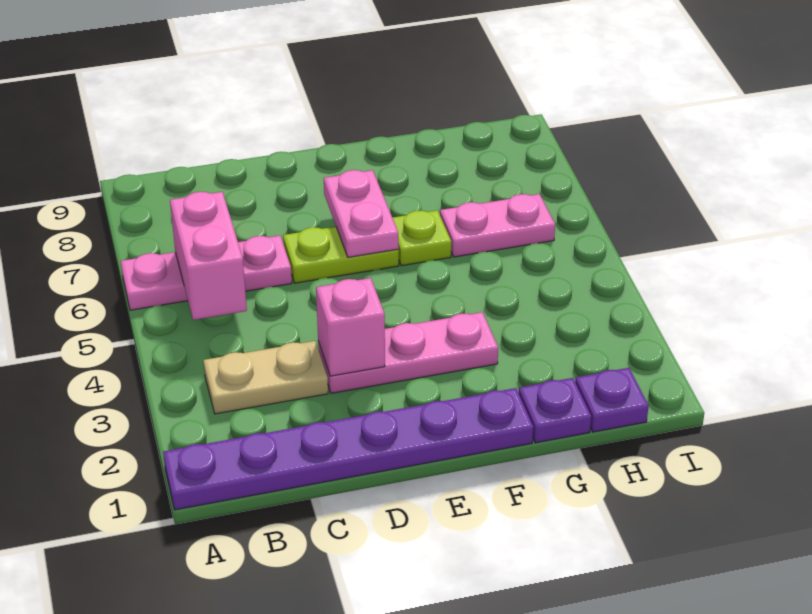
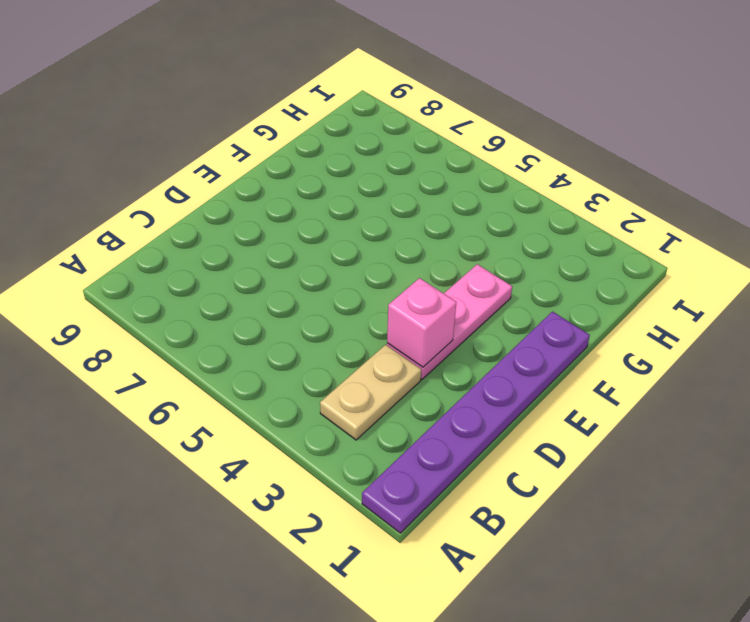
none -> pink 1x3 plate [121,235,292,310]
none -> lime 1x2 plate [283,227,399,283]
none -> lime 1x1 plate [392,210,451,266]

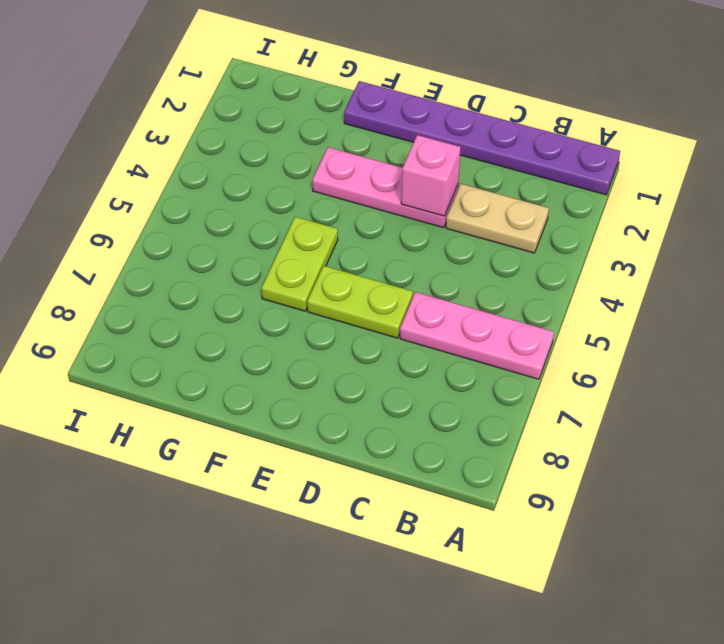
lime 1x2 plate [261,217,338,311] -> lime 1x1 plate [392,210,451,266]
none -> purple 1x1 plate [519,378,591,443]
none -> pink 1x2 plate [440,194,555,257]
none -> purple 1x1 plate [575,368,649,432]

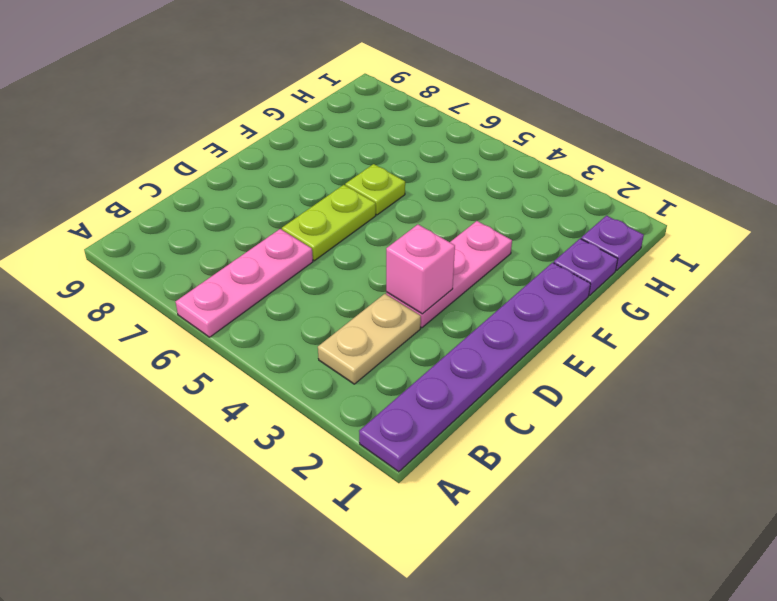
none -> pink 1x2 plate [440,194,555,257]
none -> pink 1x2 brick [170,192,247,320]
none -> pink 1x2 plate [324,170,399,257]

